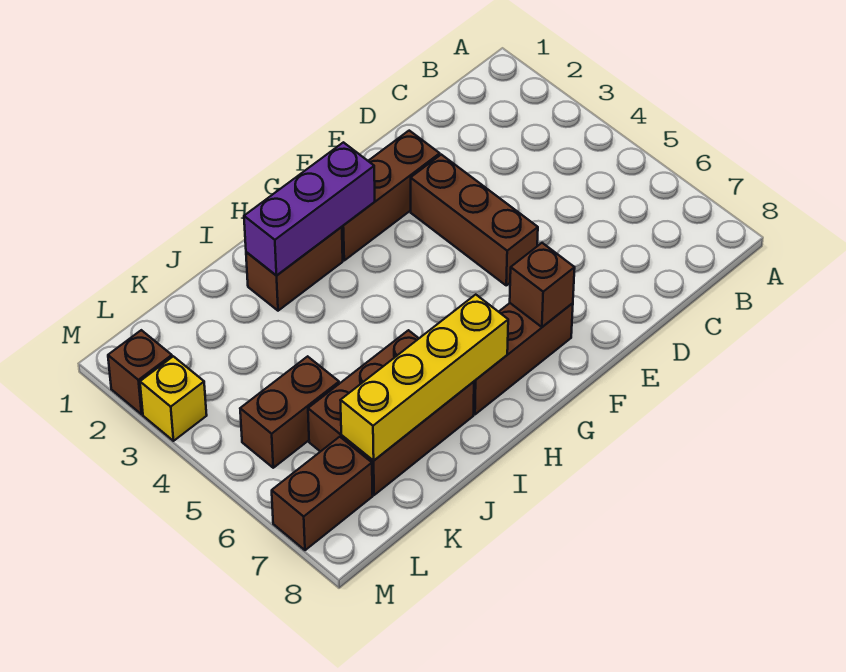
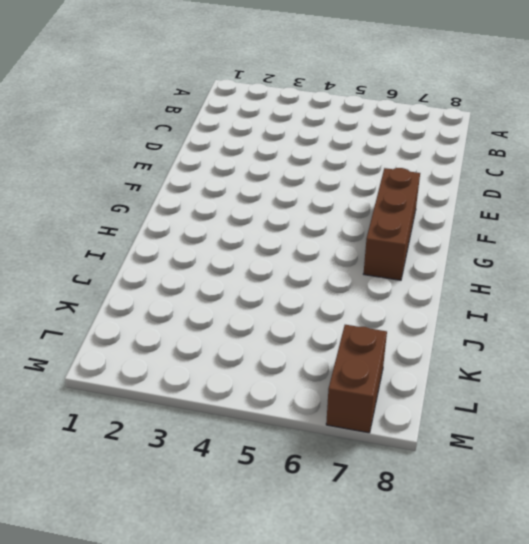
none -> brown 1x3 brick [342,131,440,260]
none -> brown 1x3 brick [411,155,538,285]
none -> brown 1x2 brick [246,227,343,311]

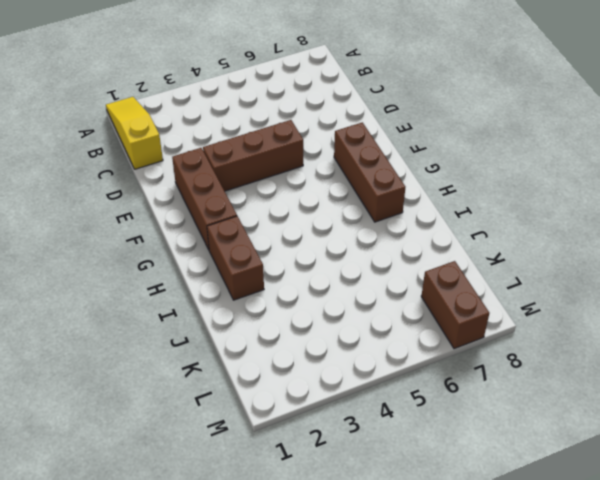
yellow 1x3 slope [106,97,163,169] -> none
none -> brown 2x3 brick [308,330,474,495]
none -> brown 1x2 brick [240,356,339,468]
none -> brown 1x1 brick [108,330,172,414]

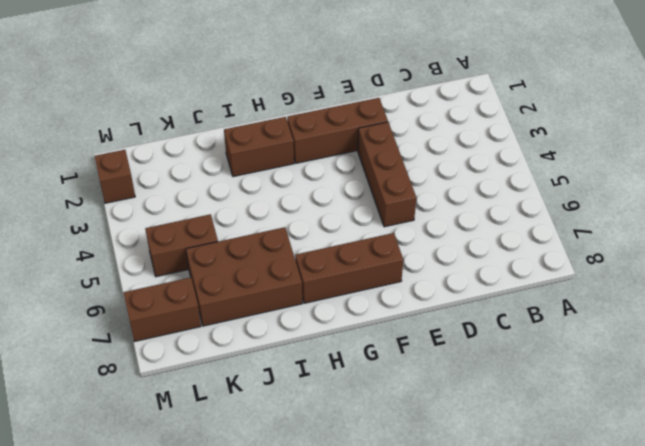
none -> yellow 1x1 brick [140,356,207,441]
none -> brown 1x1 brick [510,243,575,327]
none -> purple 1x3 brick [244,142,375,275]

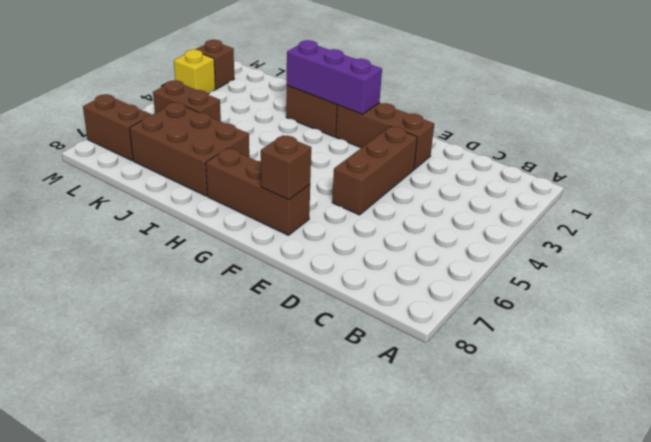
none -> yellow 1x4 brick [340,295,508,461]

